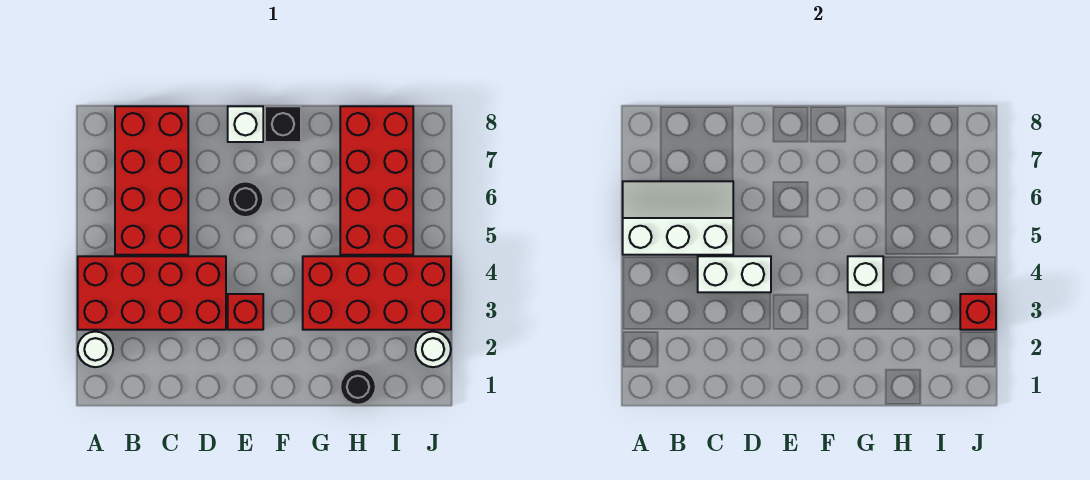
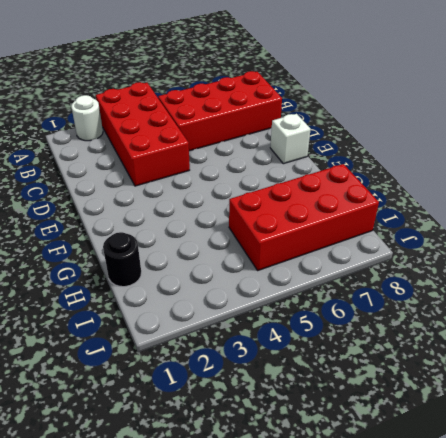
none -> red 1x1 brick [228,294,263,330]
none -> black 1x1 round brick [228,181,263,217]
none -> black 1x1 brick [265,106,301,142]

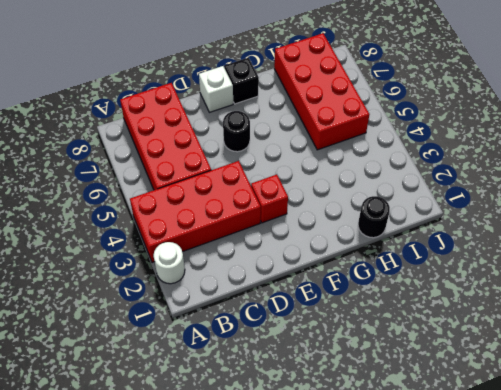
none -> red 2x4 brick [303,256,451,330]
none -> white 1x1 round brick [415,332,451,367]
none -> white 2x3 slope [623,181,733,255]

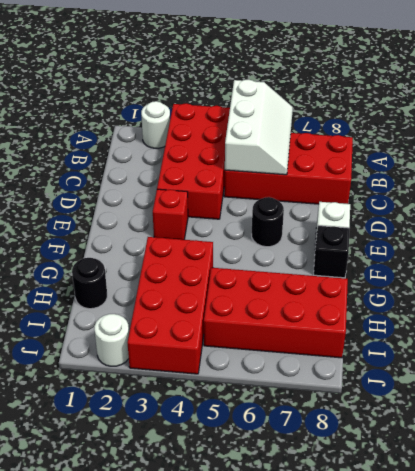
none -> white 1x2 brick [698,256,771,292]
none -> white 1x1 brick [848,256,883,292]
none -> red 1x1 brick [960,294,996,330]

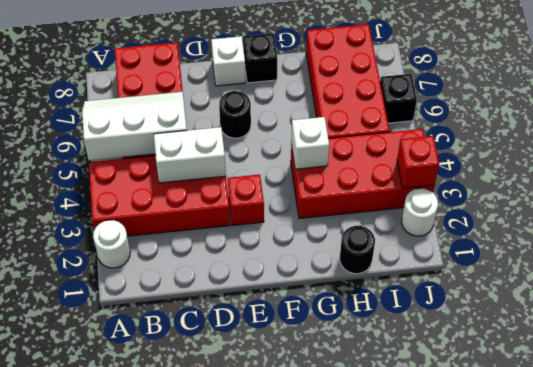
black 1x1 brick [380,74,417,123] -> none

